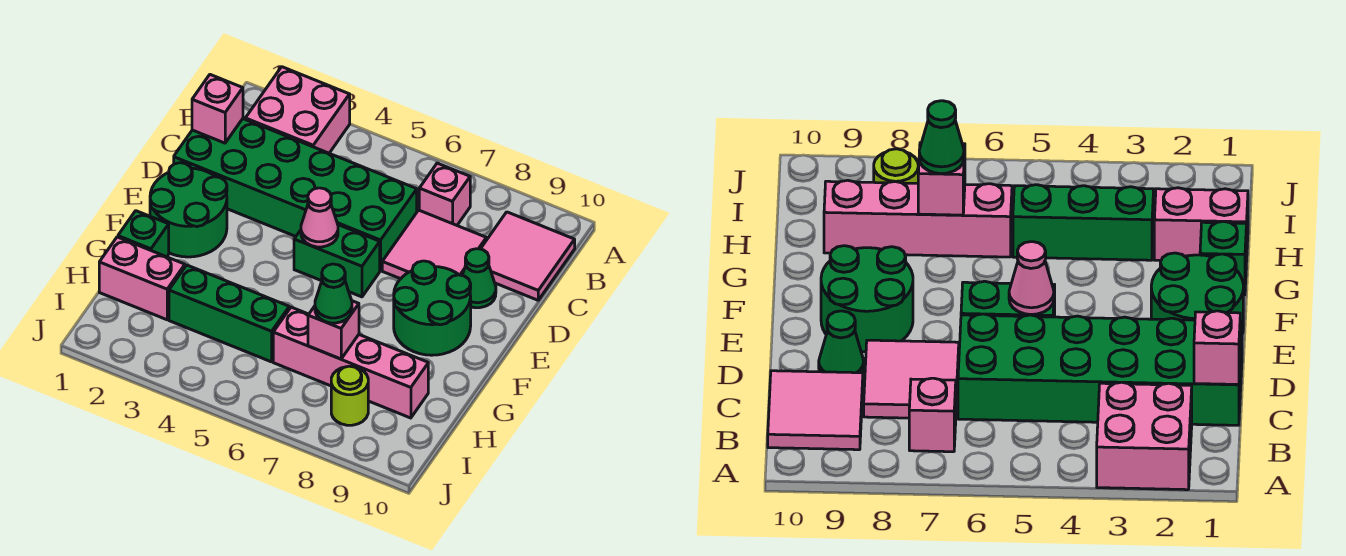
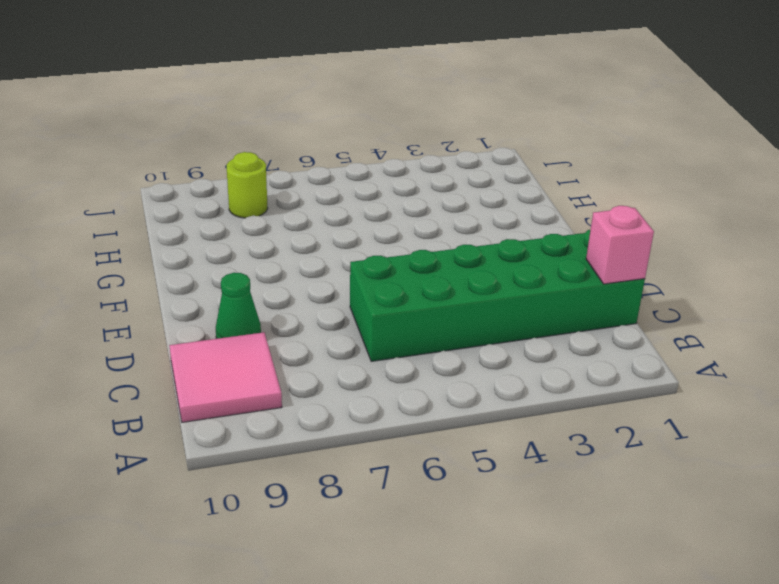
none -> pink 2x2 brick [245,67,350,153]
none -> pink 1x1 brick [419,163,470,225]
none -> pink 2x2 tile [382,210,486,279]

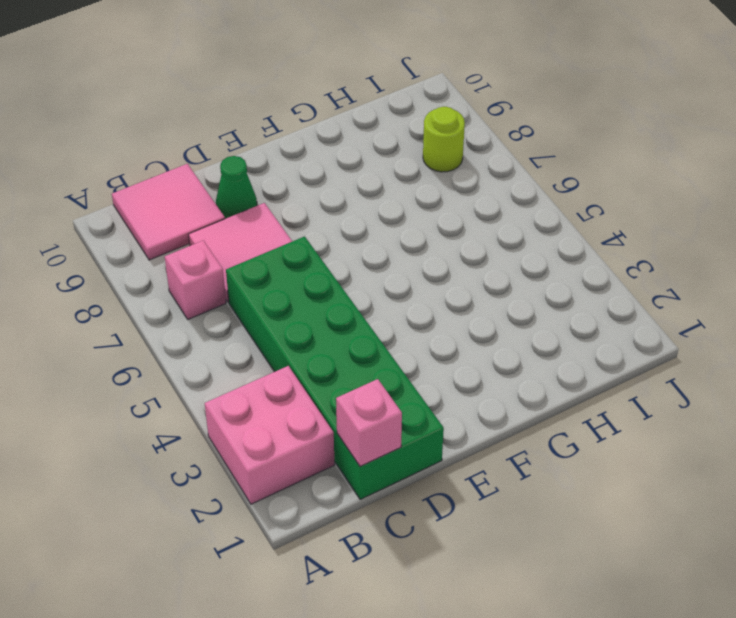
none -> green 2x2 round brick [150,163,227,257]
none -> green 1x2 brick [294,225,380,297]
none -> green 2x2 round brick [394,261,471,355]

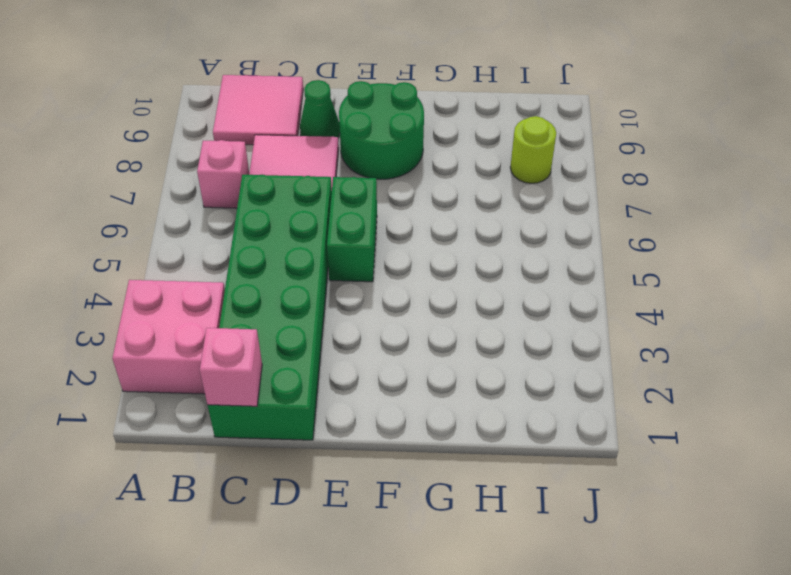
none -> green 2x2 round brick [150,163,227,257]
none -> green 1x1 brick [118,211,169,257]
none -> pink 1x2 brick [99,237,185,320]

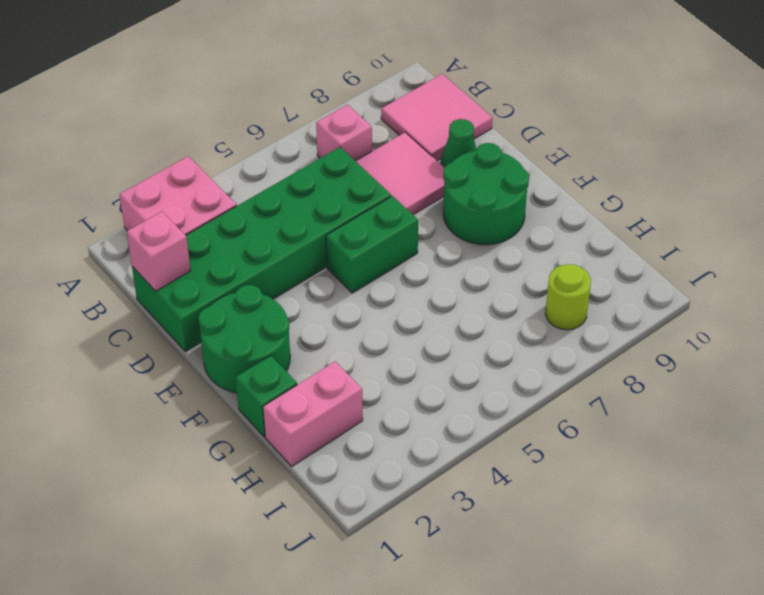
none -> green 1x3 brick [169,265,289,362]
none -> pink 1x4 brick [273,307,428,418]
none -> pink 1x1 cone [301,188,338,247]

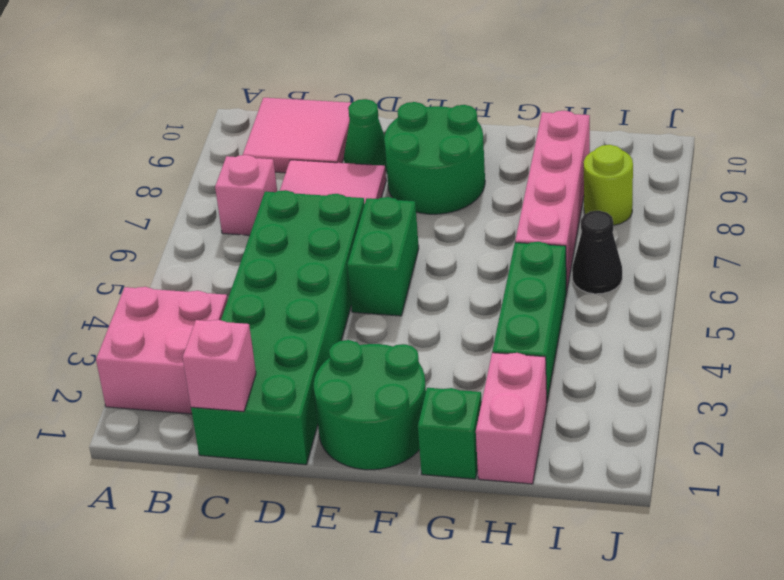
black 1x1 cone [572,211,622,294] -> none
none -> pink 1x1 cone [301,188,338,247]
none -> pink 1x1 brick [308,301,359,359]
none -> green 1x1 cone [315,264,352,323]

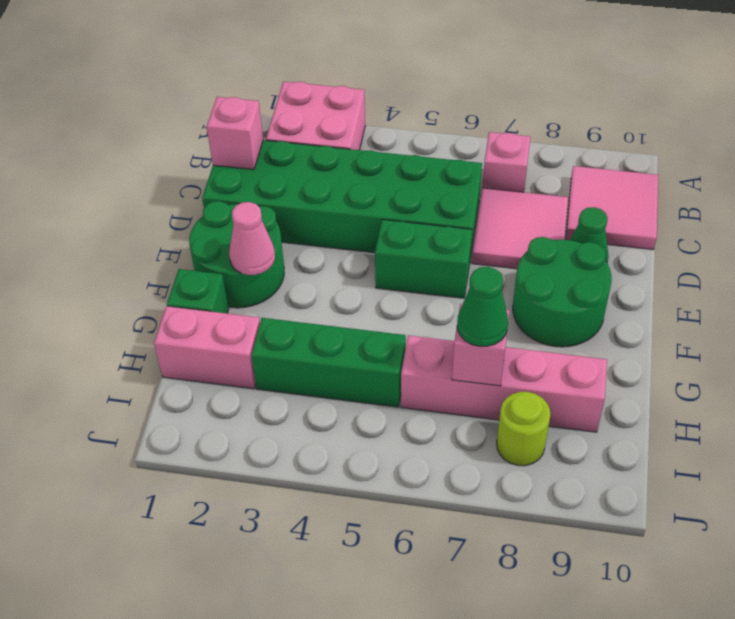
pink 1x1 cone [229,202,275,275] -> pink 1x1 cone moved to [301,188,338,247]

